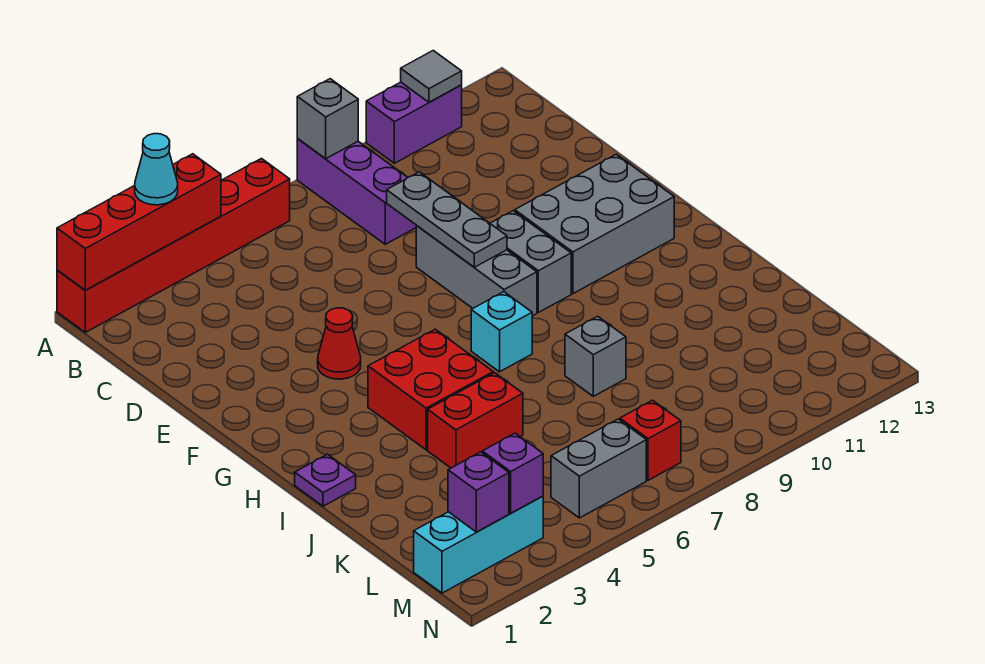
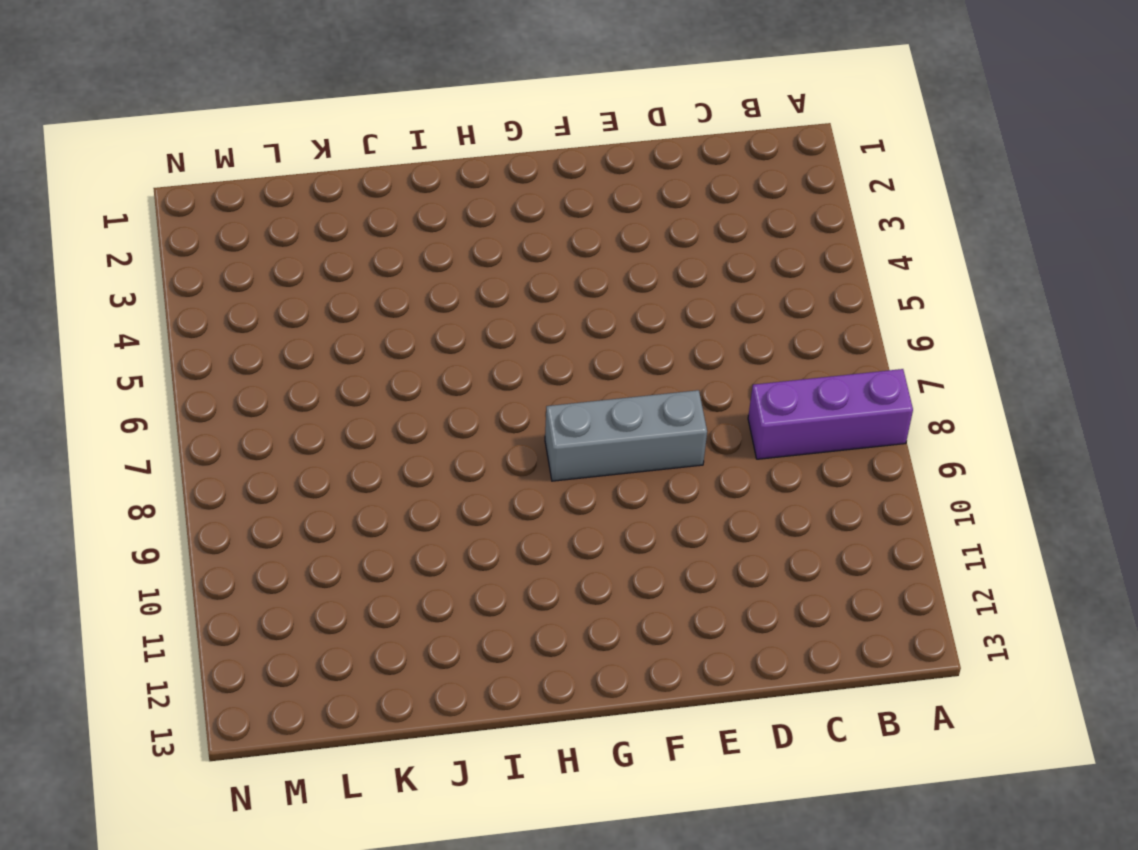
none -> red 1x6 brick [57,159,290,332]
none -> purple 1x2 brick [366,82,462,163]
none -> red 1x1 cone [318,308,361,379]

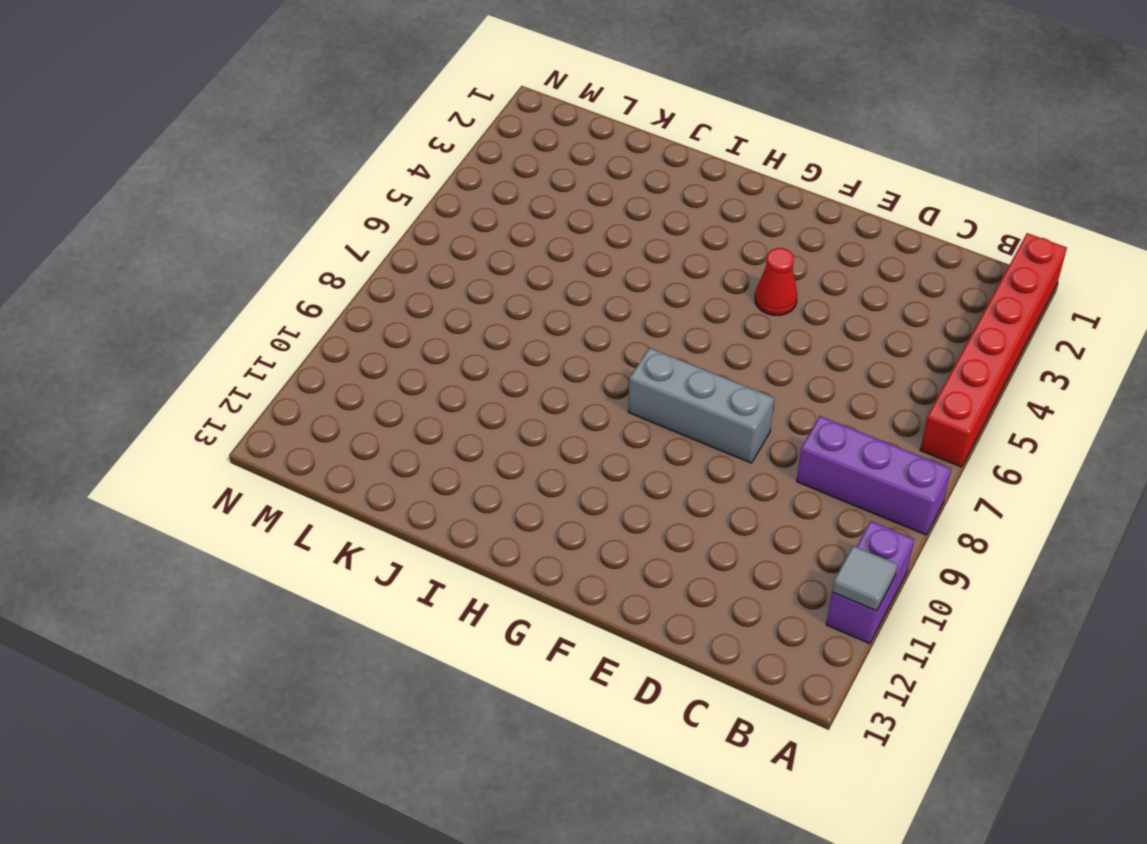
none -> grey 1x2 brick [490,211,571,312]
none -> grey 2x3 brick [515,154,674,294]
none -> red 2x2 brick [368,329,493,450]

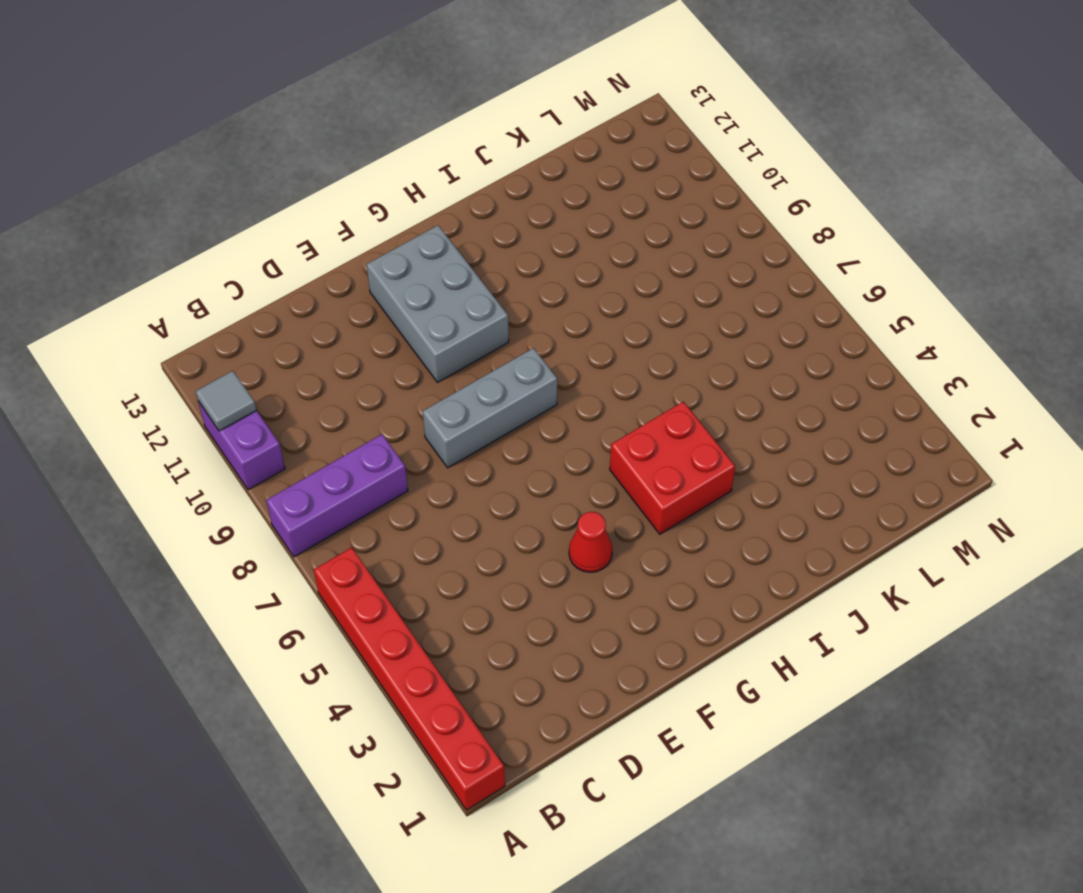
none -> grey 1x2 brick [490,211,571,312]
none -> cyan 1x1 brick [471,292,532,372]
none -> purple 1x1 plate [295,454,356,506]

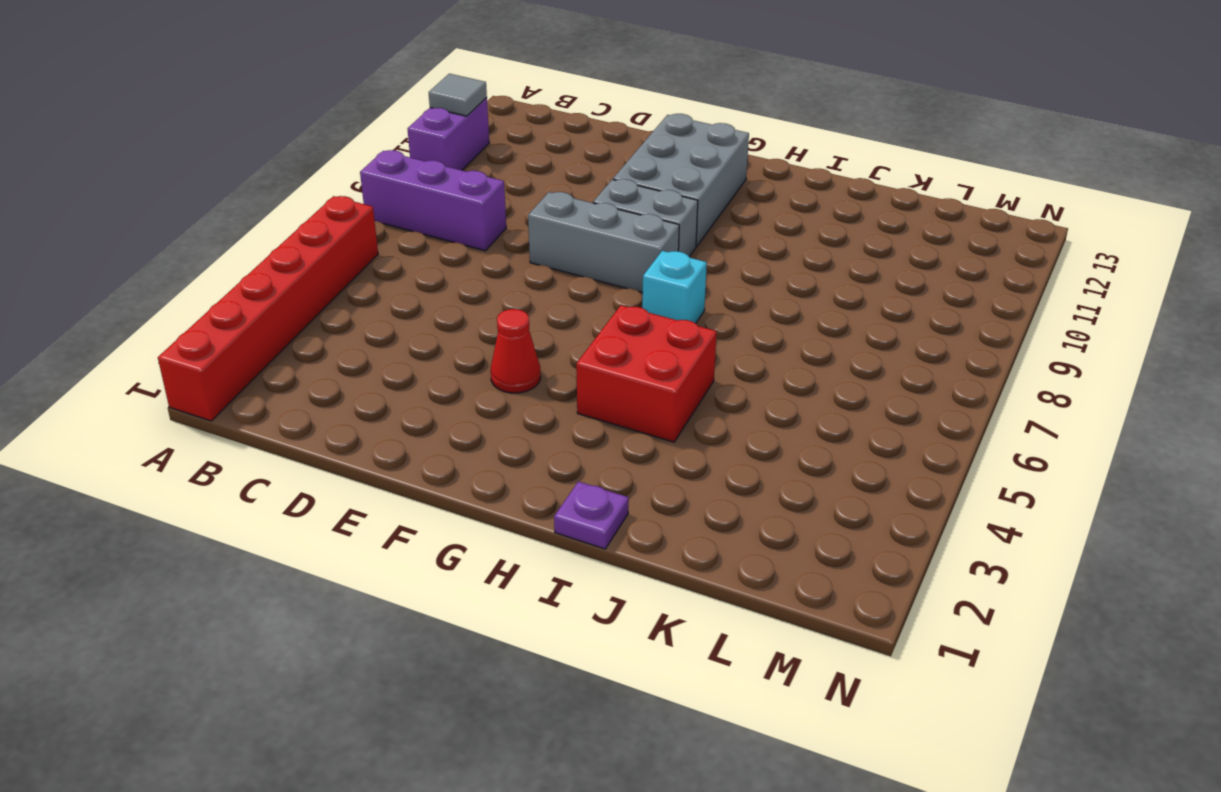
none -> red 1x2 brick [428,373,523,468]
none -> grey 1x1 brick [565,316,626,396]
none -> cyan 1x3 brick [414,496,543,593]

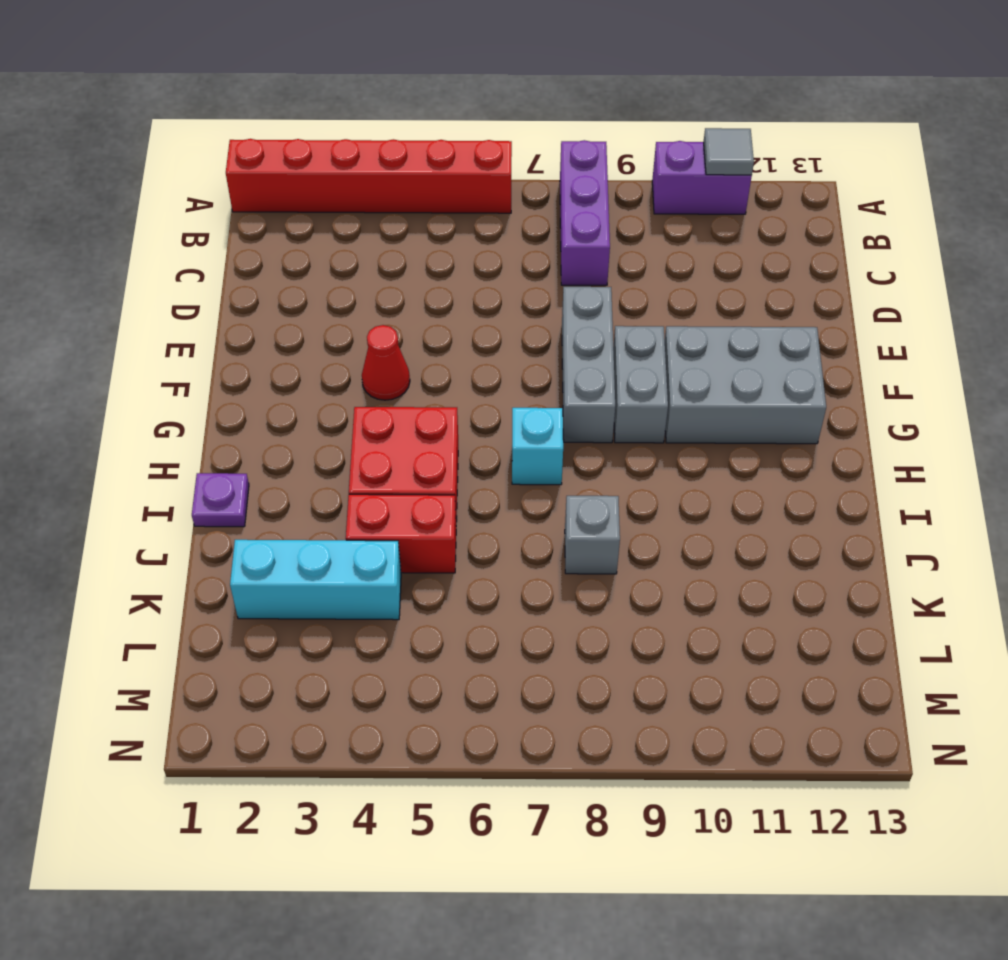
cyan 1x3 brick [230,540,401,620] -> cyan 1x3 brick moved to [414,496,543,593]
none -> grey 1x2 brick [551,419,646,518]
none -> red 1x1 brick [620,400,681,480]
none -> red 1x4 brick [57,154,221,290]

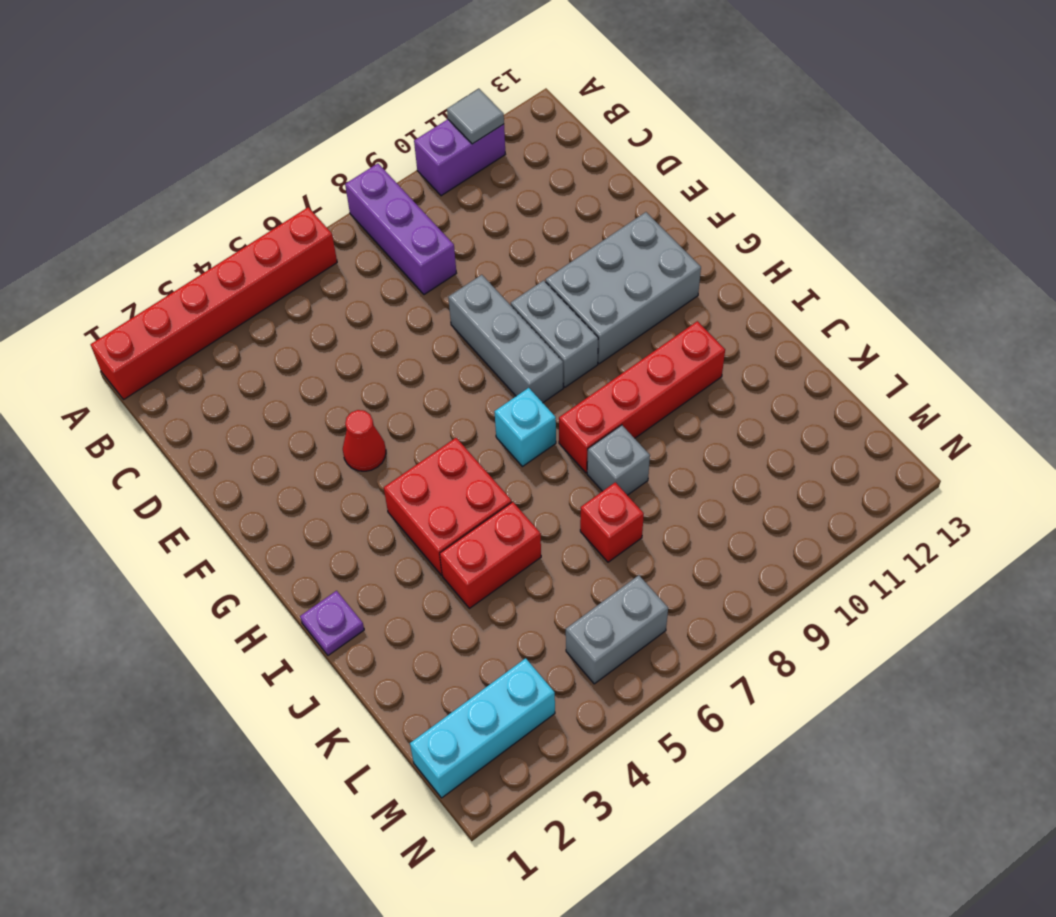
red 1x4 brick [559,321,725,473] -> red 1x4 brick moved to [57,154,221,290]
red 1x1 brick [580,482,644,562] -> red 1x1 brick moved to [620,400,681,480]
none -> grey 1x1 brick [297,79,358,159]
none -> grey 1x3 plate [387,172,507,267]
none -> purple 1x1 brick [448,452,509,532]

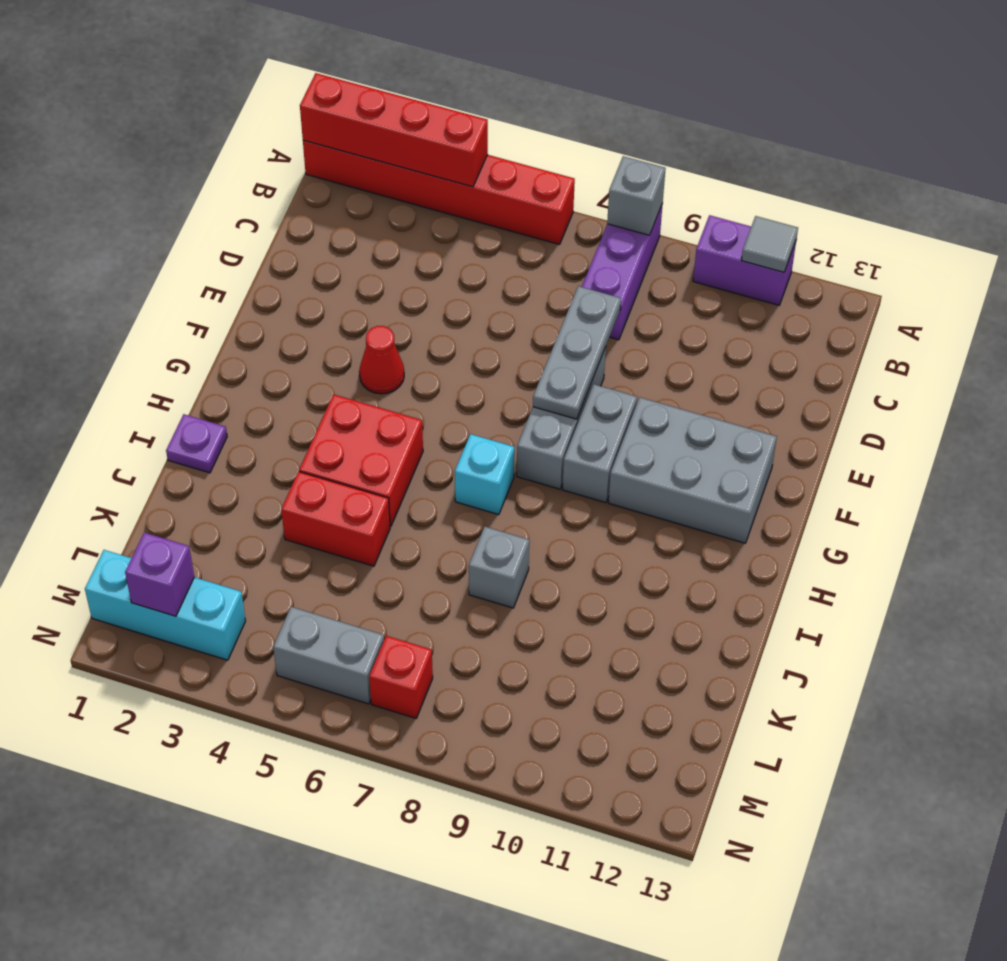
none -> purple 1x1 brick [482,433,543,513]
none -> cyan 1x1 cone [135,134,178,205]

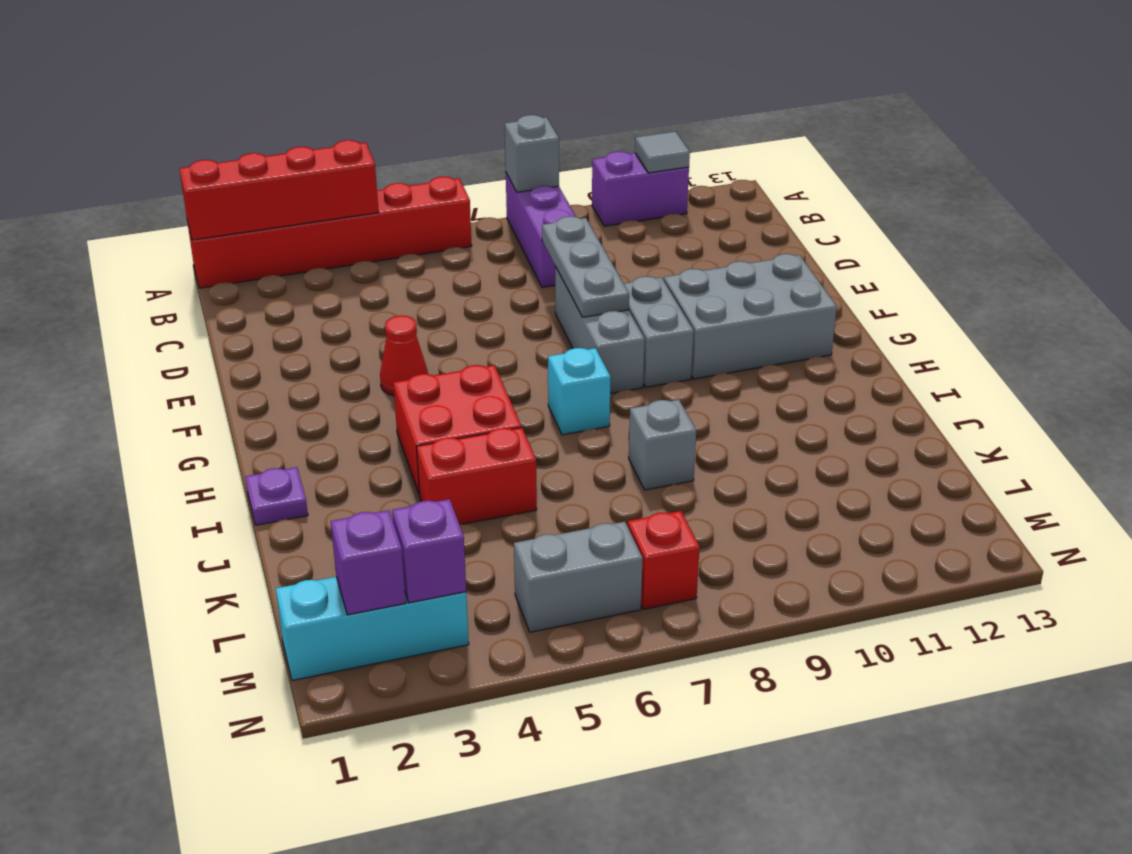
none -> cyan 1x1 cone [135,134,178,205]

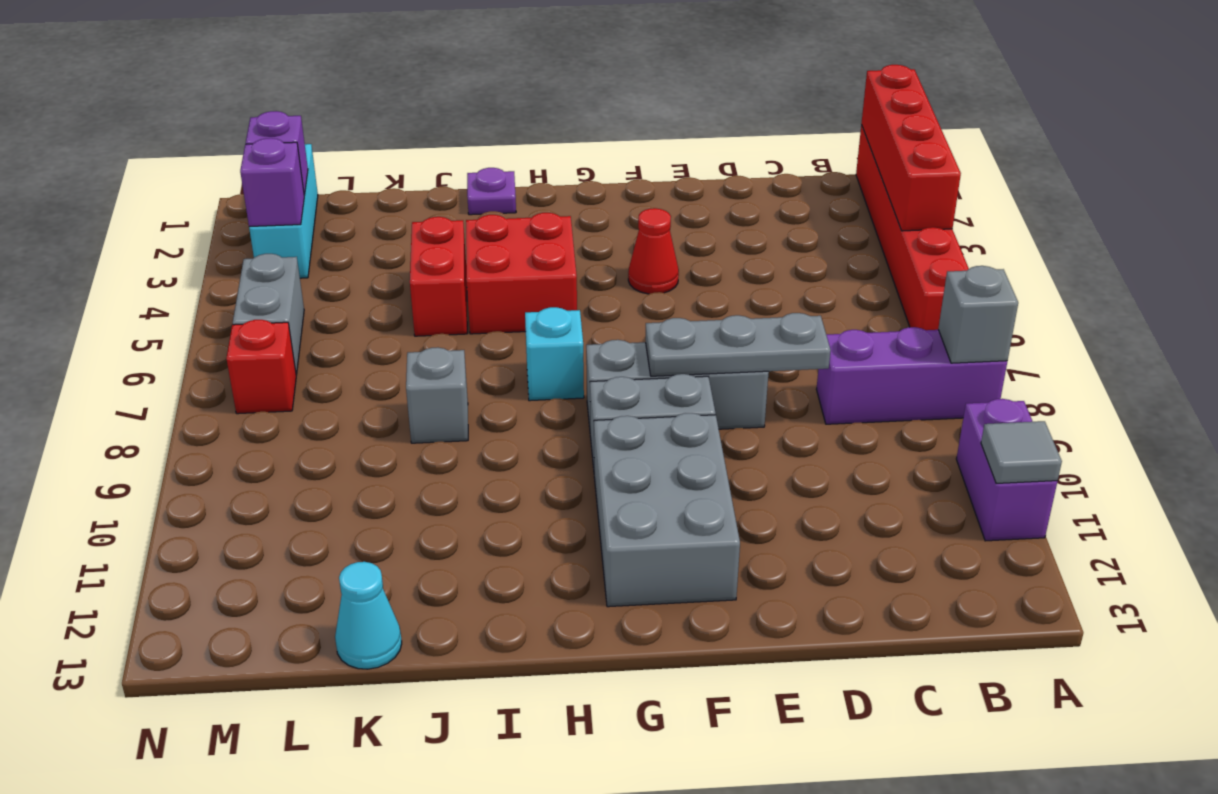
cyan 1x1 cone [335,562,402,669] -> cyan 1x1 cone moved to [135,134,178,205]

